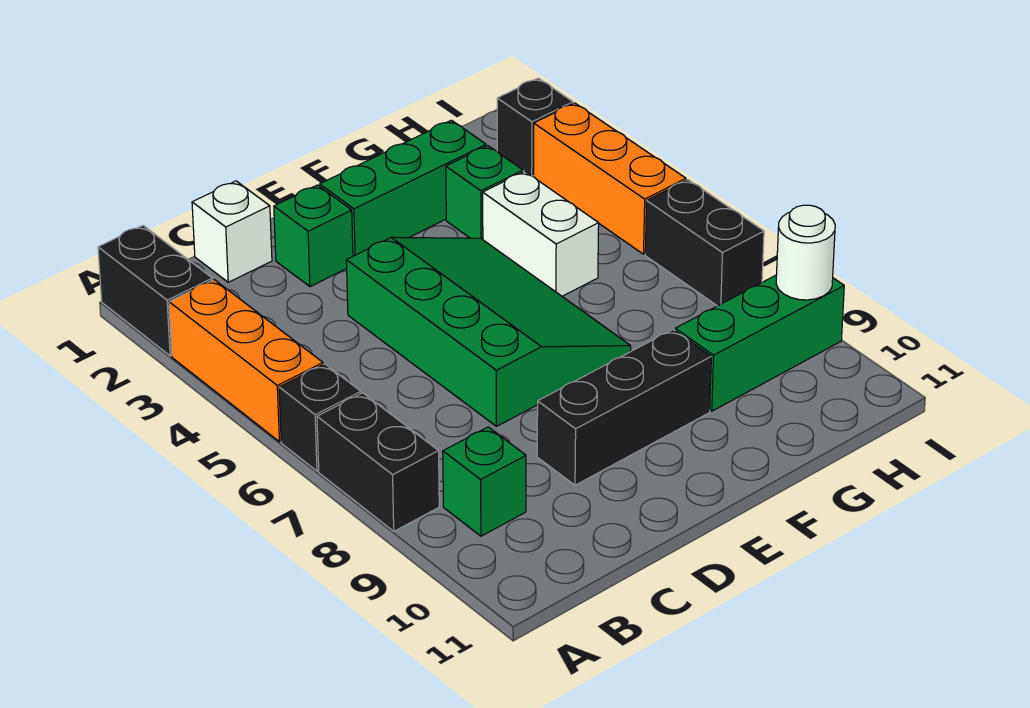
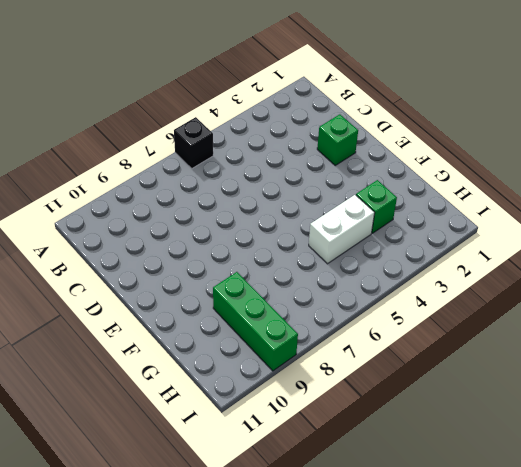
none -> black 1x2 brick [98,226,213,356]
none -> orange 1x3 brick [169,280,323,442]
none -> black 1x2 brick [317,393,439,531]

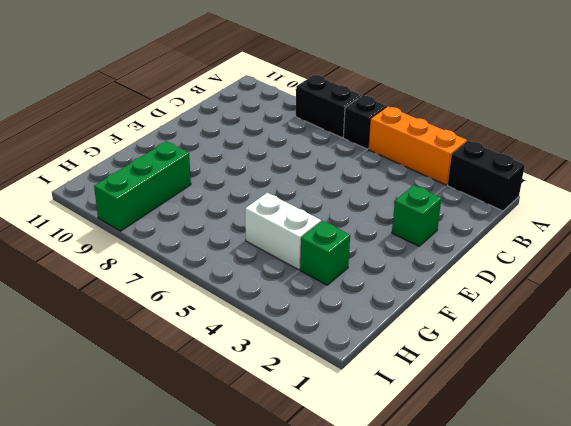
none -> green 1x1 brick [443,427,526,536]
none -> white 1x1 brick [192,181,272,282]
none -> green 3x4 slope [346,237,631,426]

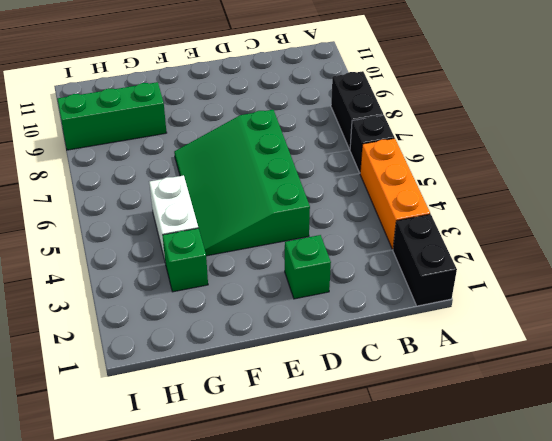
none -> green 1x1 brick [443,427,526,536]
none -> white 1x1 brick [192,181,272,282]
none -> black 1x3 brick [537,330,711,485]

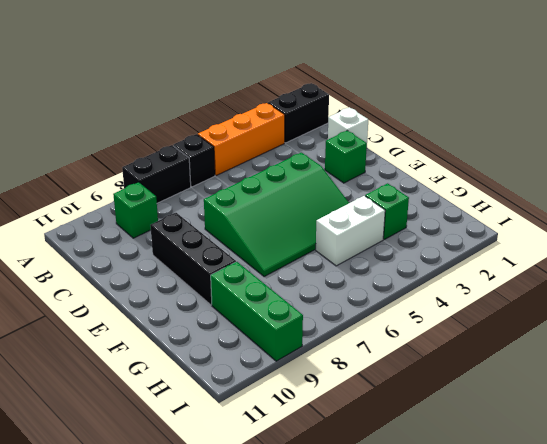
none -> green 1x3 brick [320,120,486,256]
none -> black 1x1 brick [497,78,573,176]
none -> orange 1x3 brick [534,103,686,254]

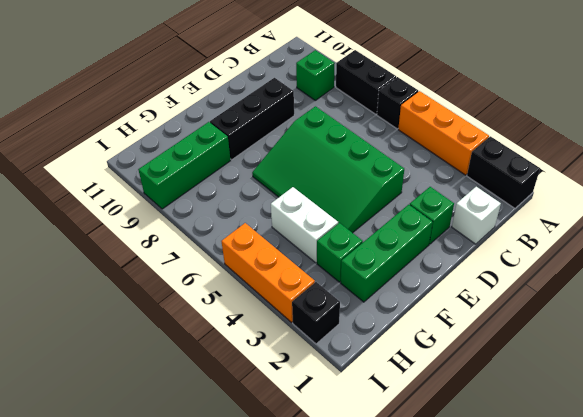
none -> black 1x2 brick [645,180,764,306]
none -> white 1x1 round brick [776,205,835,300]

